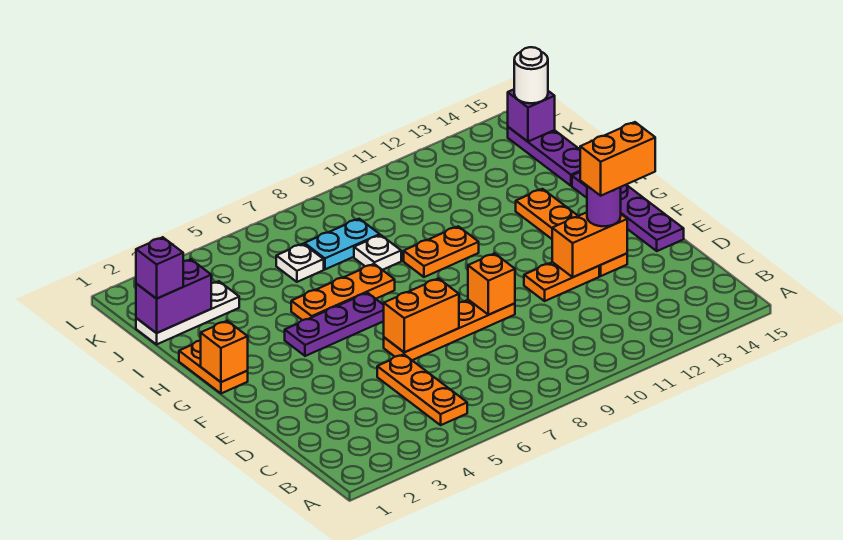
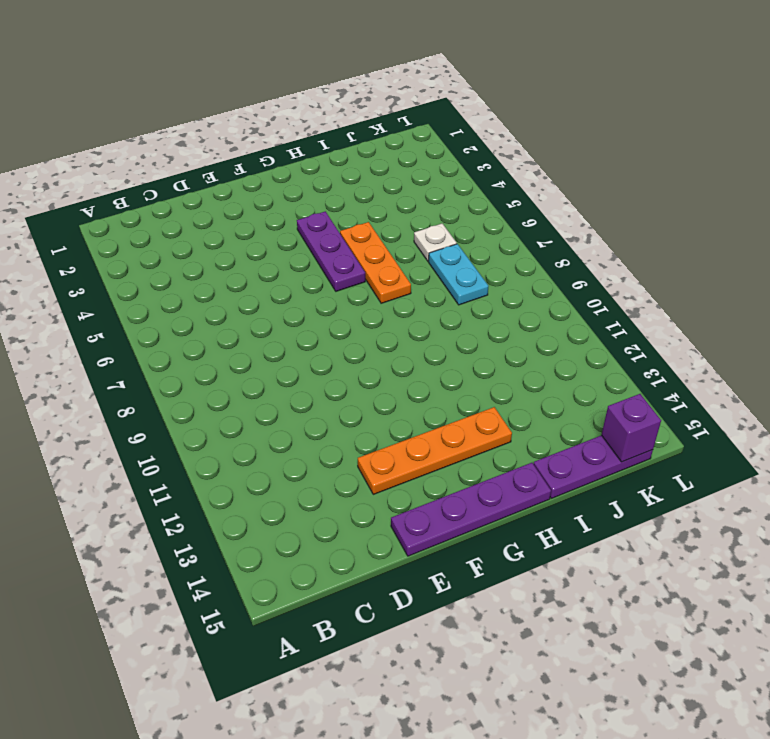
none -> orange 1x3 plate [377,354,467,425]
none -> orange 1x4 plate [384,300,515,360]
none -> orange 1x2 plate [524,262,599,301]

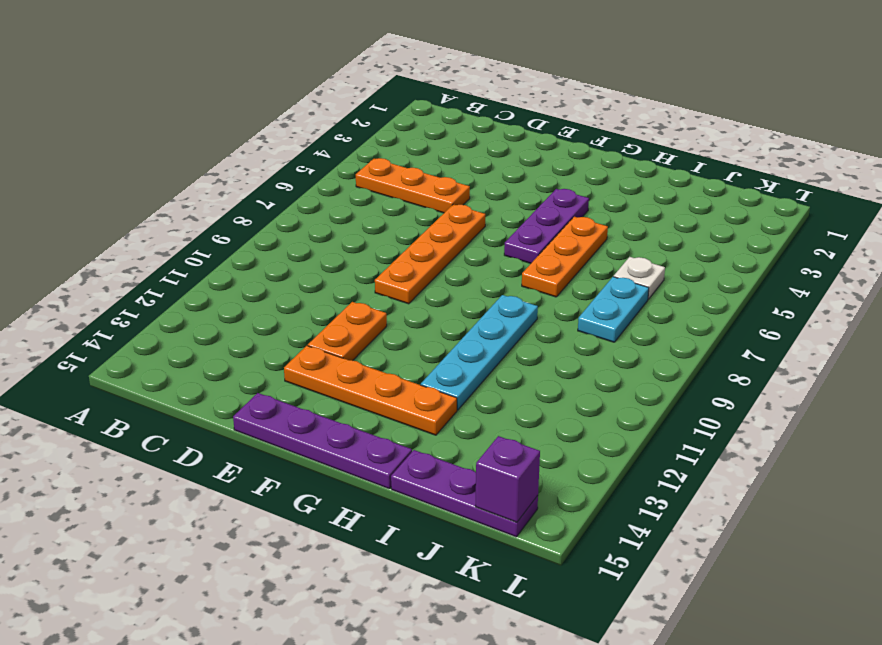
cyan 1x4 plate [421,295,538,410] -> orange 1x2 plate [404,226,479,277]
none -> orange 1x2 plate [179,340,248,393]
none -> white 1x1 plate [354,235,401,270]
none -> white 1x3 plate [136,281,239,344]

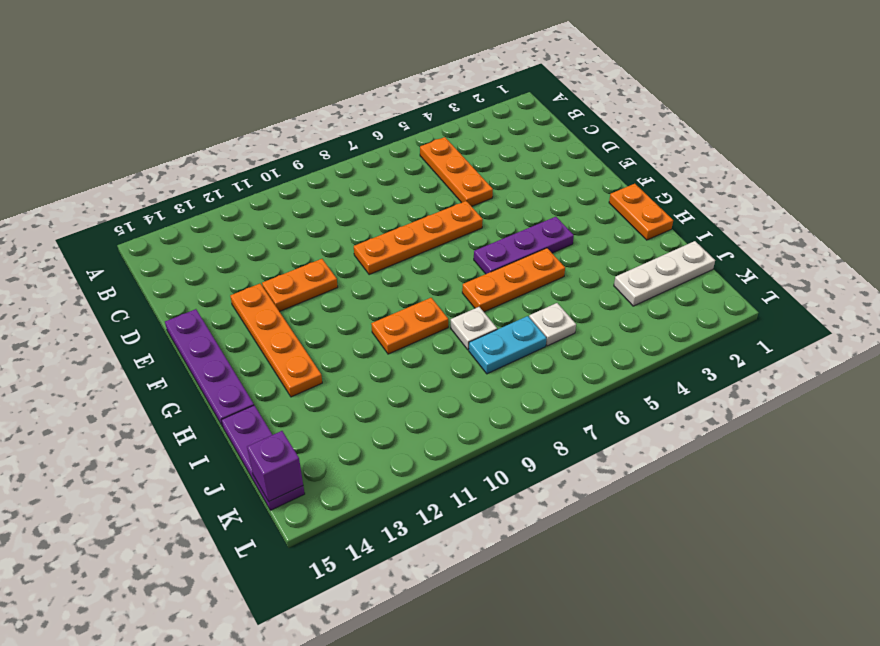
none -> orange 1x2 brick [384,278,459,352]
none -> orange 1x1 brick [468,253,515,315]
none -> orange 1x2 brick [552,212,627,277]

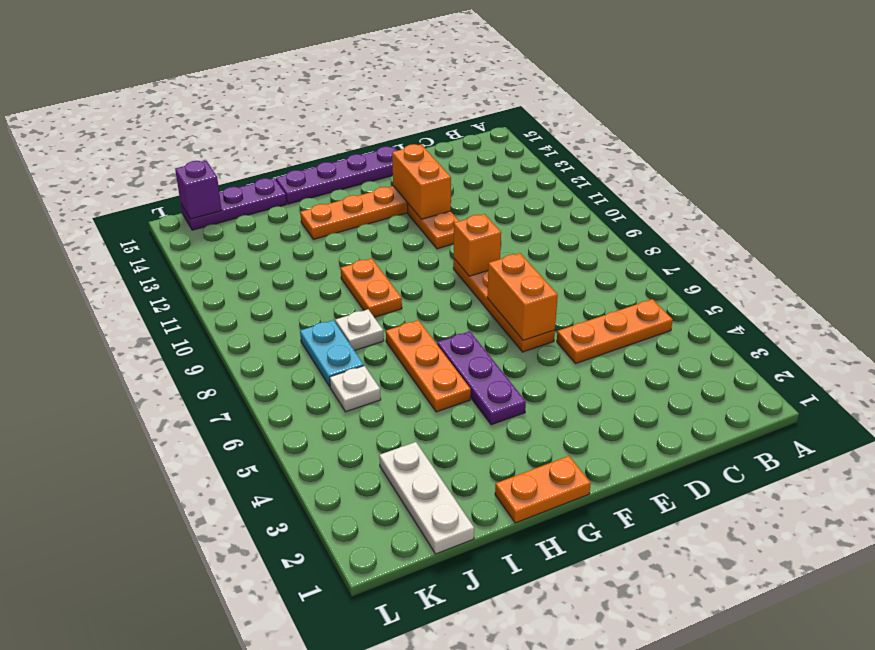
none -> orange 1x1 brick [201,321,248,382]
none -> purple 1x2 brick [136,259,211,333]
none -> purple 1x1 round brick [587,186,621,226]

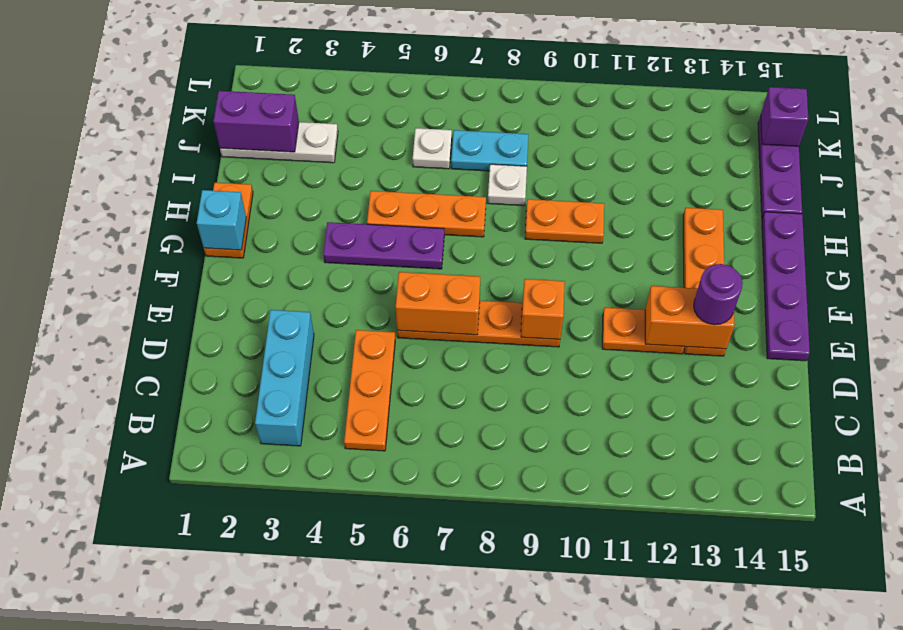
cyan 1x3 brick [255,310,314,446] -> none
cyan 1x1 brick [197,190,246,250] -> orange 1x1 brick [201,321,248,382]
none -> purple 1x1 brick [136,237,183,299]
none -> white 1x1 round brick [514,47,548,103]
none -> orange 1x2 brick [580,122,655,196]

